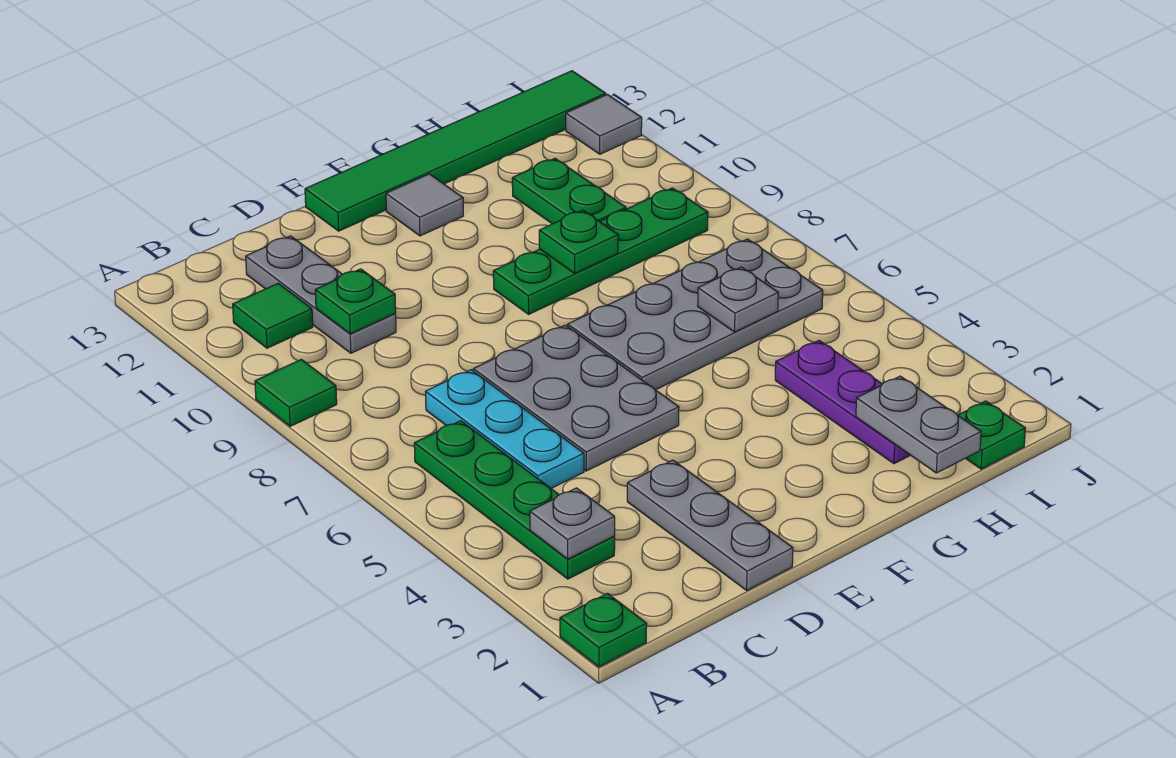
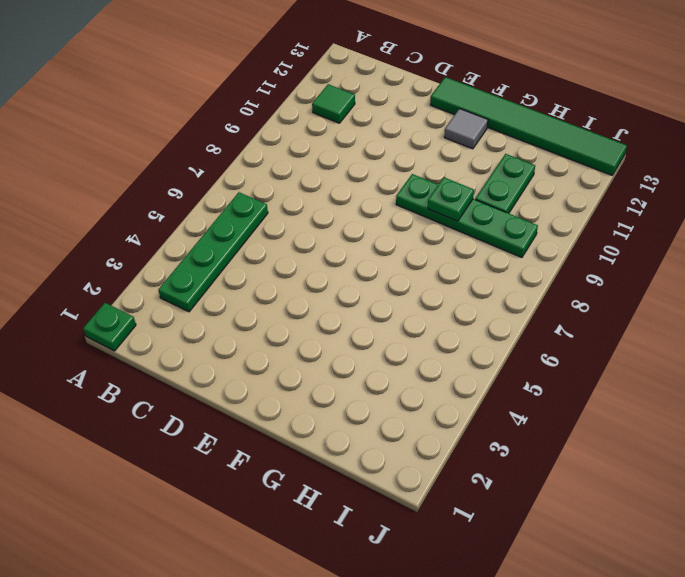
none -> green 1x1 tile [255,359,337,426]
none -> cyan 1x3 plate [425,370,584,488]
none -> grey 1x3 plate [246,236,396,353]

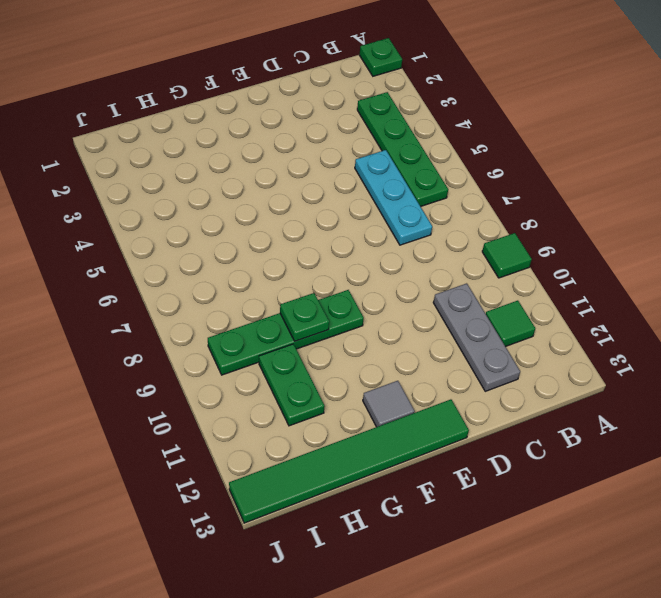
none -> grey 1x3 plate [627,460,793,590]
none -> grey 2x3 plate [473,325,679,471]
none -> grey 2x4 plate [568,239,823,390]

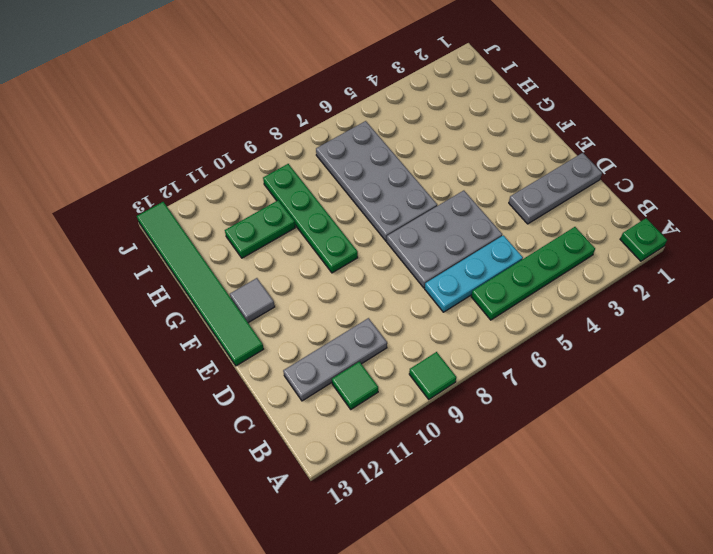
none -> purple 1x3 plate [775,341,910,464]
none -> green 1x1 plate [958,401,1025,469]
none -> grey 1x1 tile [566,95,642,154]

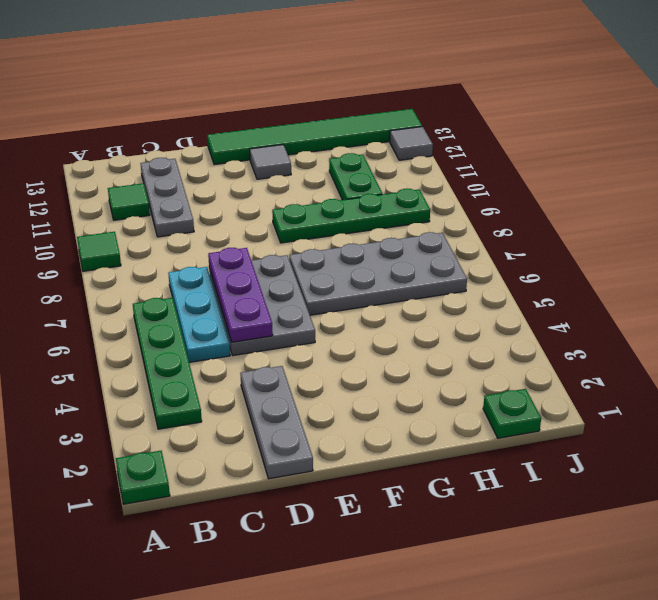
purple 1x3 plate [208,248,273,342] -> purple 1x3 plate moved to [775,341,910,464]
none -> grey 1x1 plate [530,488,615,559]
none -> green 1x1 plate [315,269,396,334]
none -> green 1x1 plate [539,210,618,273]

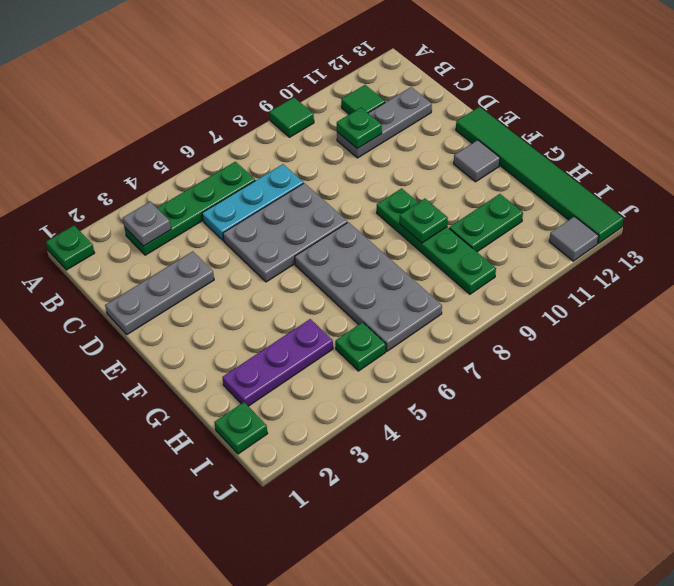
green 1x1 plate [335,322,386,371] -> none
none -> grey 1x2 plate [856,376,981,473]
none -> grey 1x1 plate [698,267,778,332]

